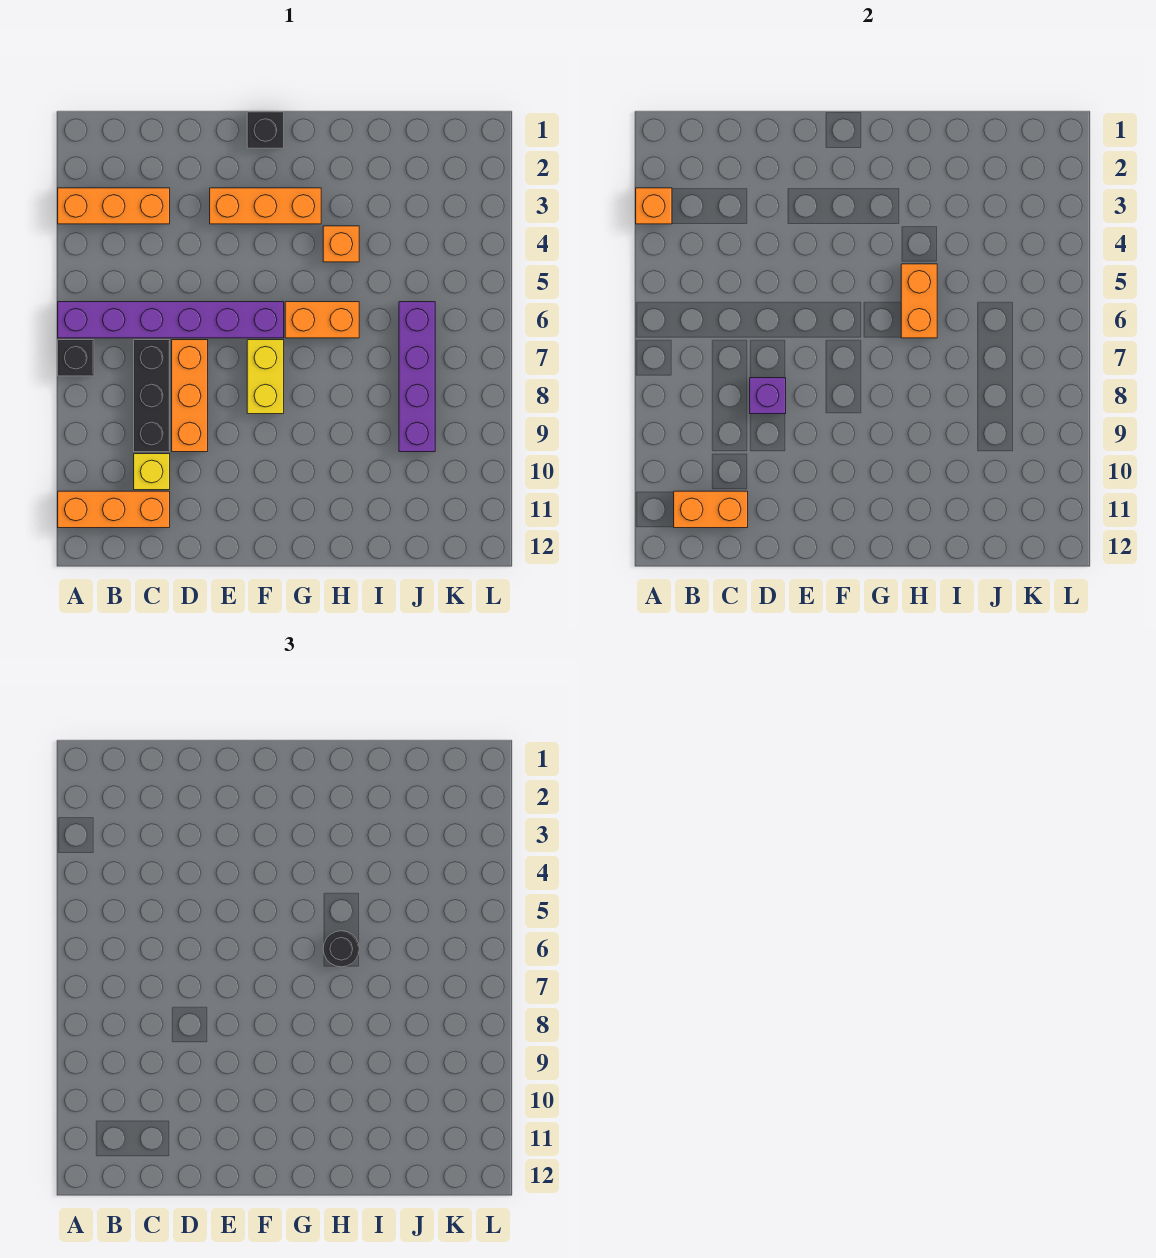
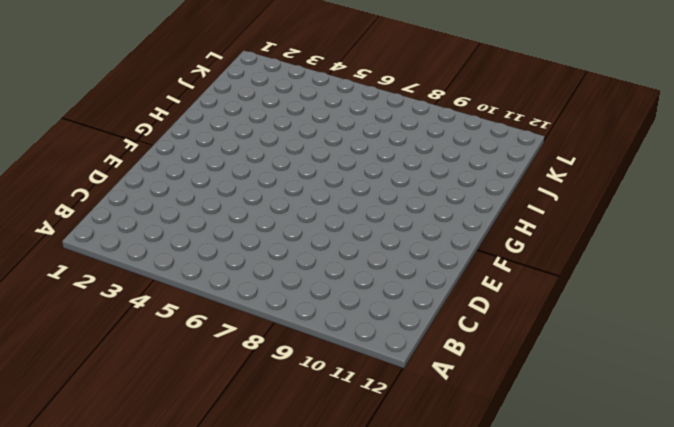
none -> orange 1x3 brick [58,188,170,224]
none -> purple 1x6 brick [58,302,284,338]
none -> black 1x1 brick [58,340,94,376]

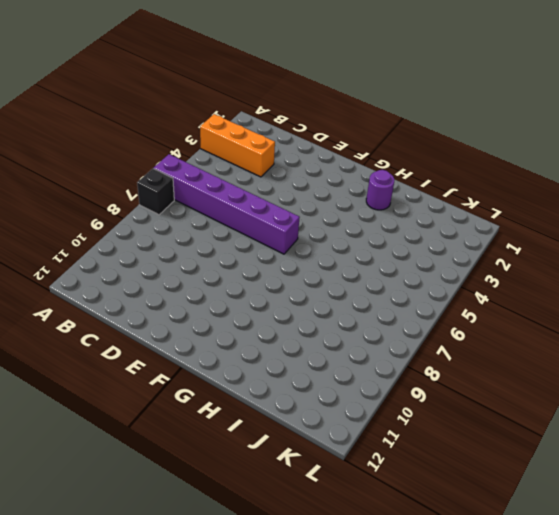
purple 1x1 round brick [366,170,394,210] -> none
none -> orange 1x3 brick [58,491,170,528]
none -> black 1x3 brick [134,340,170,452]
none -> yellow 1x1 brick [134,454,170,490]

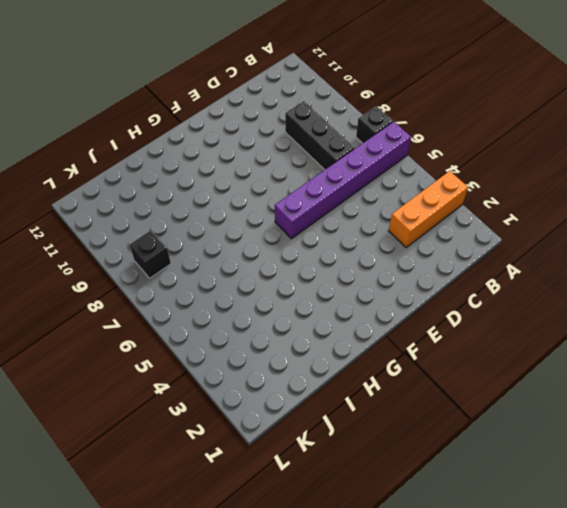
black 1x1 brick [129,230,171,278] -> black 1x1 brick moved to [247,112,284,148]
none -> orange 1x3 brick [58,491,170,528]
none -> yellow 1x1 brick [134,454,170,490]
none -> orange 1x3 brick [172,340,208,452]

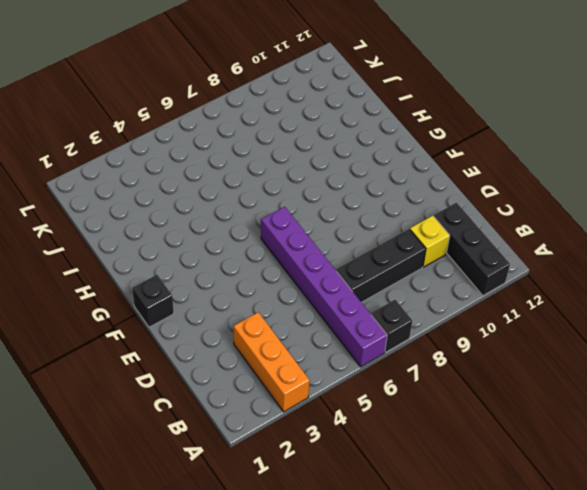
black 1x3 brick [434,203,510,296] -> orange 1x3 brick [58,491,170,528]
none -> orange 1x3 brick [172,340,208,452]
none -> orange 1x3 brick [210,188,321,224]
none -> yellow 1x2 brick [247,340,284,414]

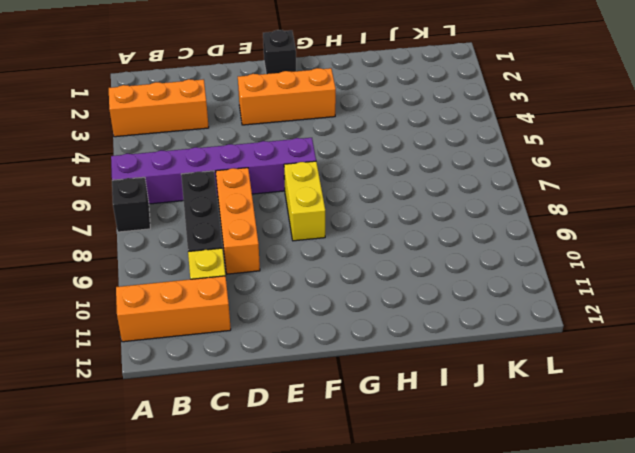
none -> orange 1x2 brick [285,302,359,338]
none -> orange 1x1 brick [323,226,359,262]
none -> purple 1x4 brick [399,302,435,452]

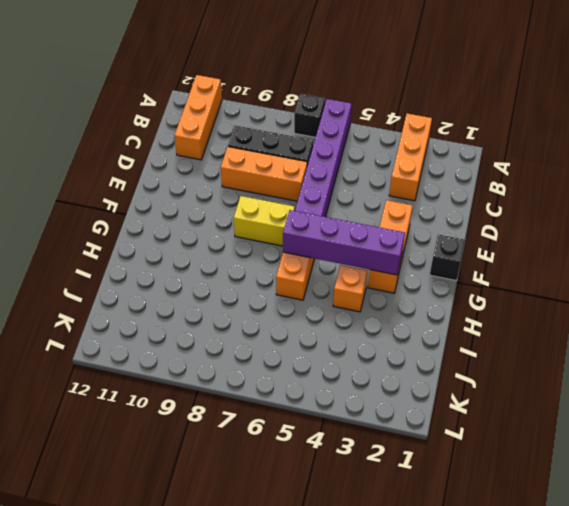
purple 1x4 brick [283,210,405,275] -> purple 1x4 brick moved to [399,302,435,452]
none -> yellow 1x1 brick [134,454,170,490]
none -> orange 1x1 brick [636,188,672,224]
none -> orange 1x2 brick [674,491,748,528]

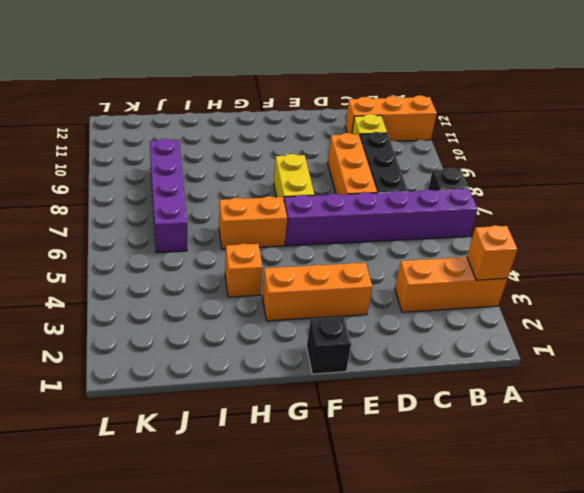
none -> orange 1x2 brick [674,491,748,528]
none -> purple 1x1 brick [750,378,786,414]
none -> orange 1x2 brick [901,264,937,338]

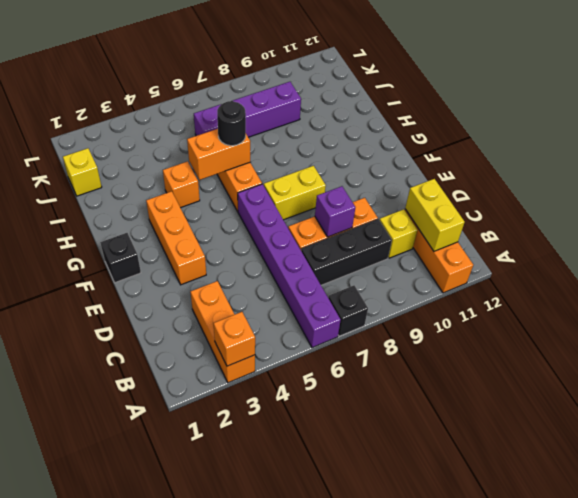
yellow 1x2 brick [405,179,465,251] -> orange 1x2 brick [674,491,748,528]
yellow 1x1 brick [63,148,102,196] -> none

